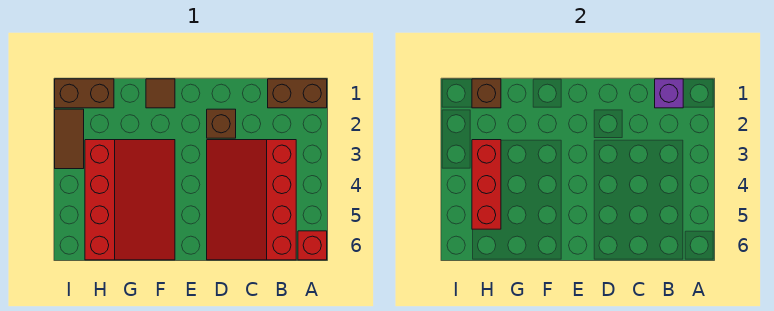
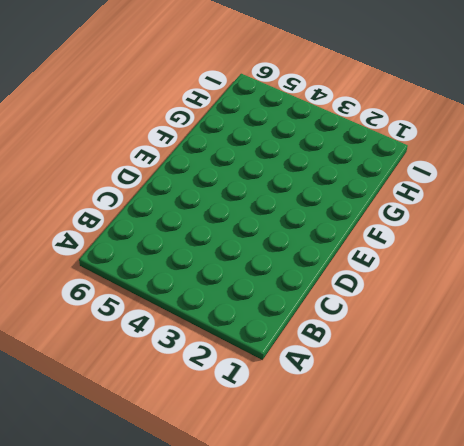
none -> brown 1x2 brick [268,79,327,108]
none -> red 1x1 brick [298,231,327,260]

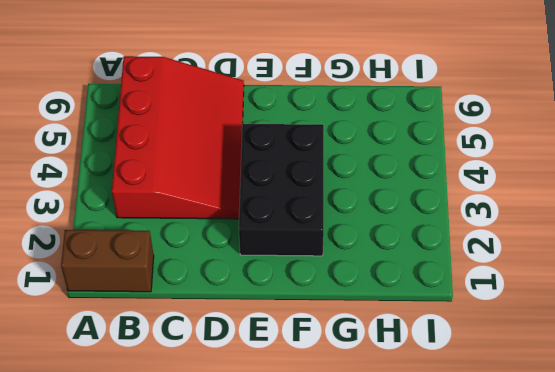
black 2x3 brick [239,124,324,256] -> red 3x4 slope [85,140,175,260]
none -> red 1x1 brick [298,231,327,260]
none -> brown 1x1 brick [207,109,236,138]

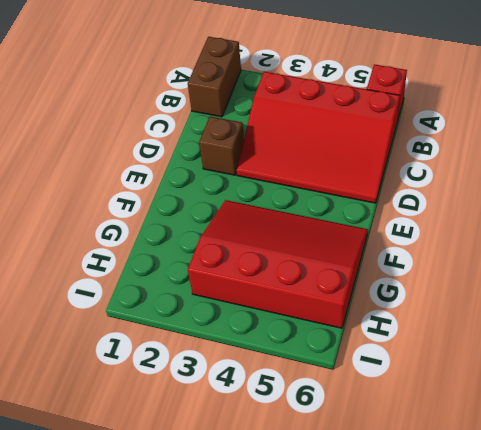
none -> brown 1x1 tile [146,79,175,108]
none -> brown 1x2 brick [55,79,114,108]

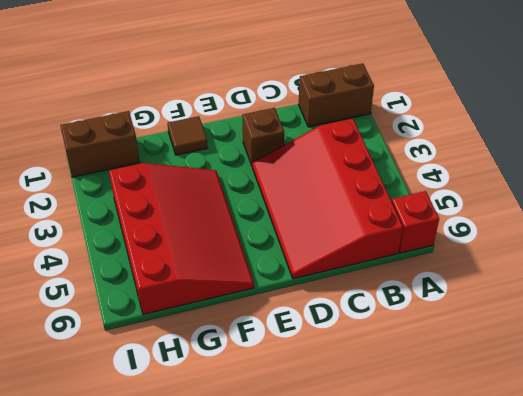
none -> brown 1x2 tile [55,109,84,169]
none -> purple 1x1 brick [655,79,683,108]

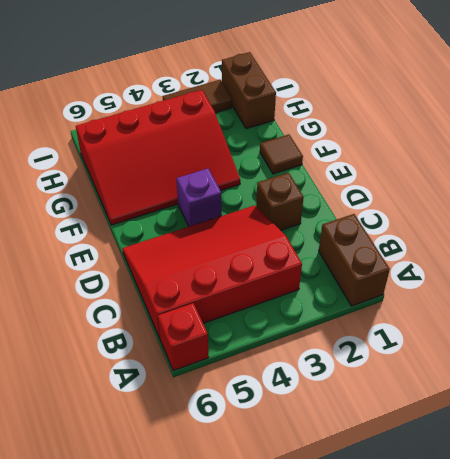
purple 1x1 brick [177,169,222,226] -> purple 1x1 brick moved to [655,79,683,108]
none -> brown 1x1 brick [472,79,501,108]
none -> red 1x3 brick [472,140,501,229]

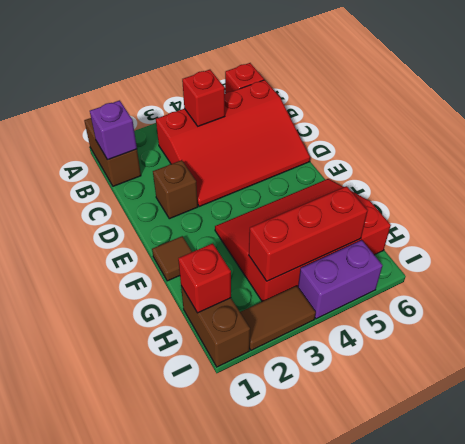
red 1x1 brick [182,70,225,126] -> none
red 1x1 brick [178,243,231,313] -> brown 1x1 brick [472,79,501,108]
purple 1x2 brick [298,240,383,319] -> none

